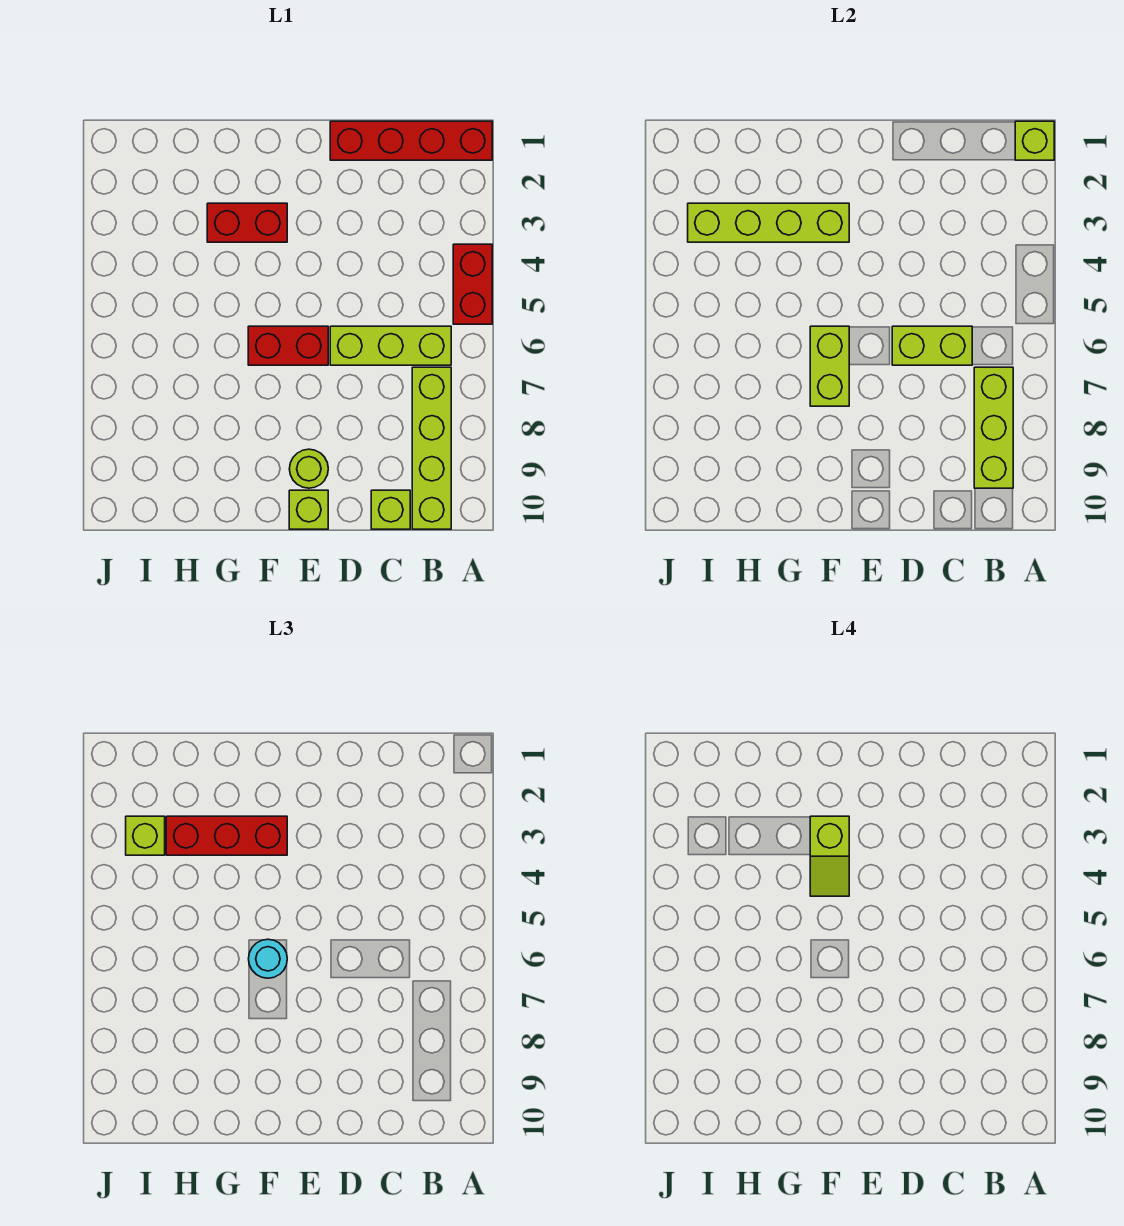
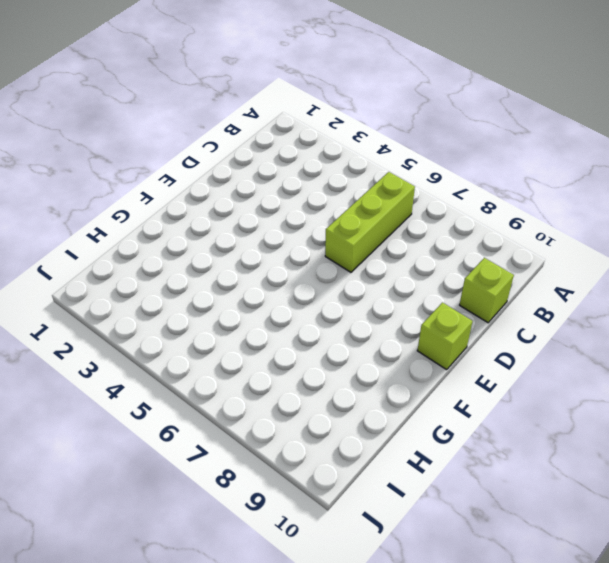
none -> red 1x4 brick [330,121,492,160]
none -> red 1x2 brick [453,244,492,324]
none -> lime 1x4 brick [412,367,451,529]

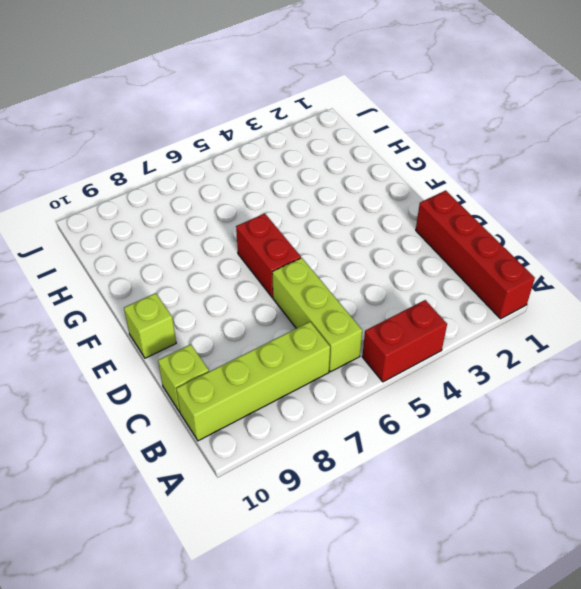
none -> lime 1x1 round brick [289,449,328,488]
none -> red 1x2 brick [207,203,287,242]
none -> lime 1x1 brick [1015,121,1054,160]

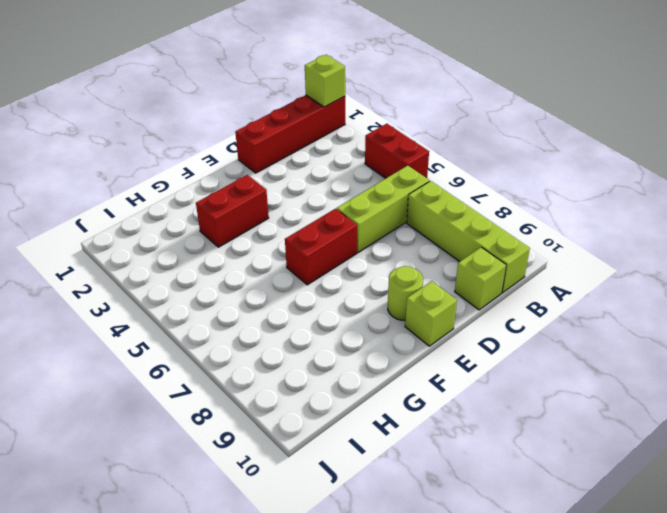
none -> lime 1x3 brick [974,367,1013,488]
none -> lime 1x2 brick [892,326,972,365]
none -> lime 1x4 brick [688,203,849,242]

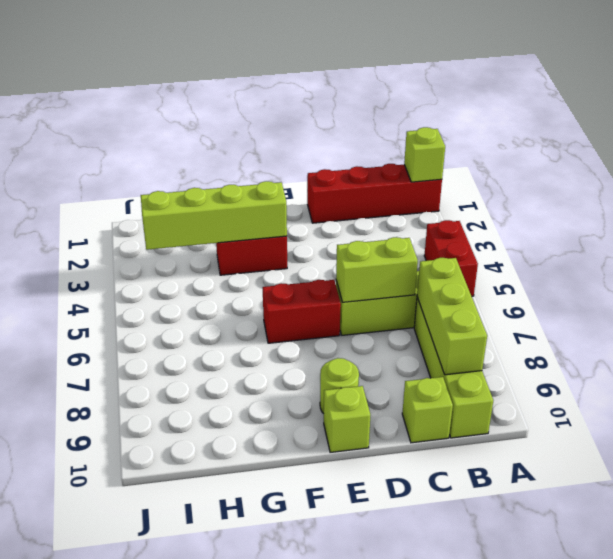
none -> lime 1x2 brick [810,326,849,406]
none -> red 1x3 brick [166,816,287,855]
none -> cyan 1x1 round brick [249,939,287,978]

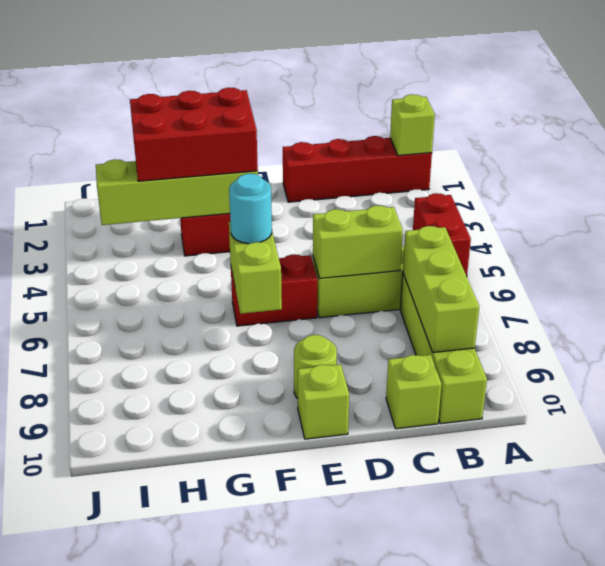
red 2x3 brick [130,88,258,181] -> red 1x3 brick [166,816,287,855]
none -> lime 1x1 brick [126,816,165,855]
none -> lime 1x2 slope [810,816,849,896]

